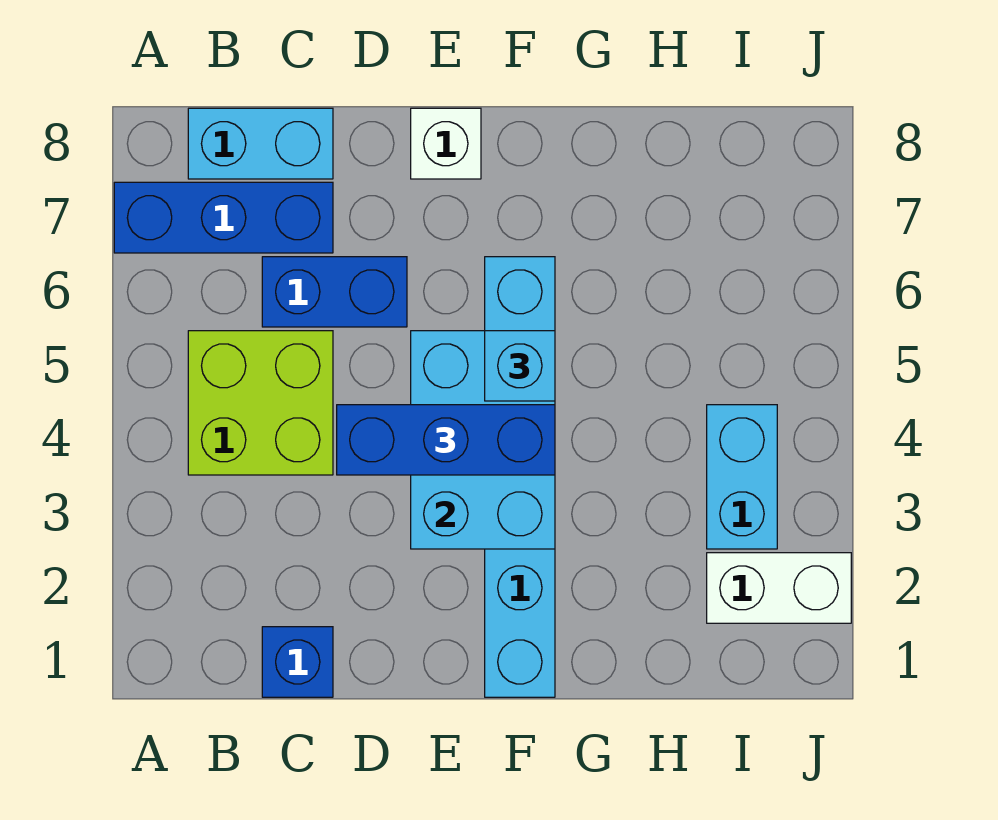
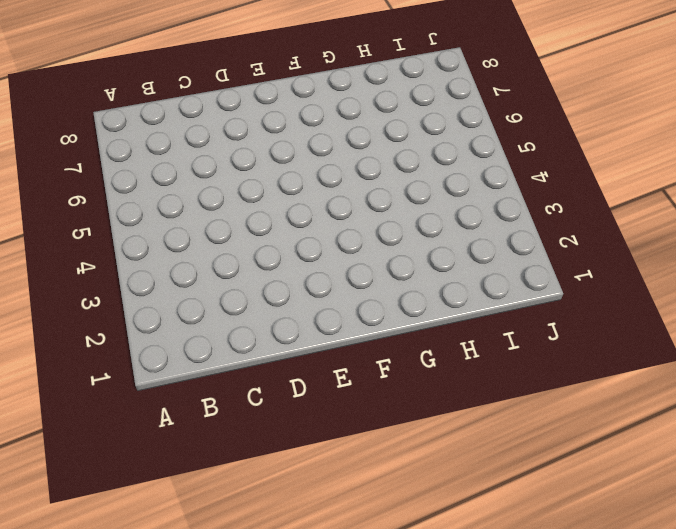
none -> blue 1x3 brick [114,182,333,253]
none -> lime 2x2 brick [188,331,333,475]
none -> cyan 1x2 brick [188,108,333,179]

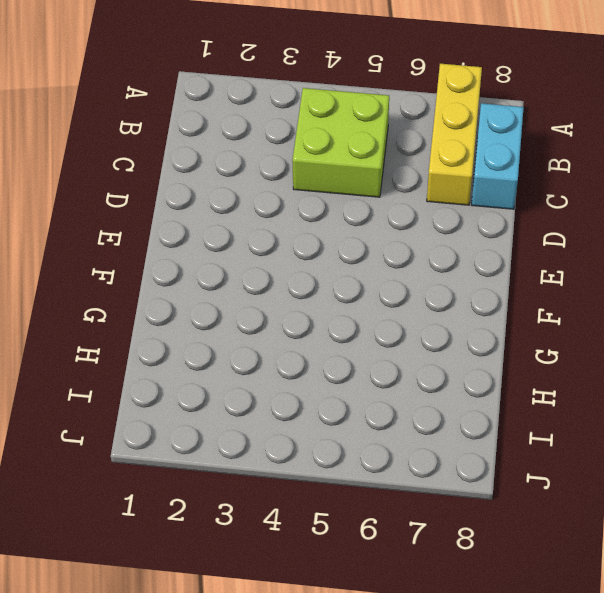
yellow 1x3 brick [427,64,482,205] -> blue 1x3 brick [114,182,333,253]
none -> blue 1x1 brick [262,627,333,697]
none -> blue 1x2 brick [262,257,407,327]
none -> white 1x1 brick [411,108,481,179]

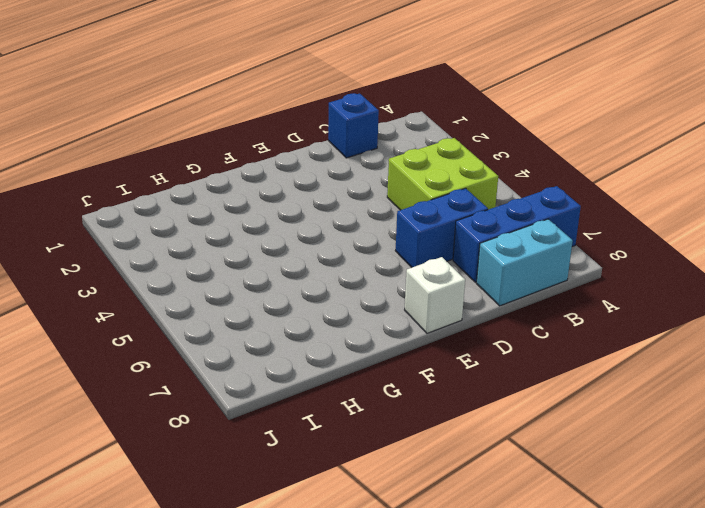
none -> cyan 1x6 brick [485,257,555,697]
none -> white 1x2 brick [707,553,851,623]
none -> cyan 1x2 brick [707,405,777,549]

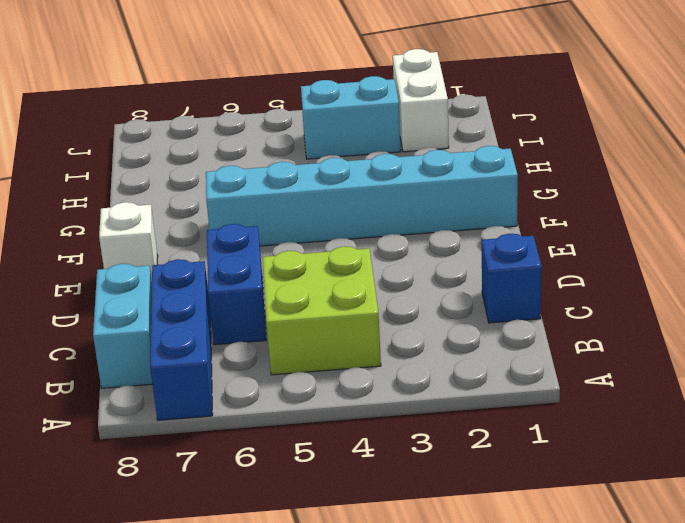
none -> cyan 2x3 brick [411,331,555,549]
none -> blue 1x3 brick [337,405,555,475]
none -> cyan 1x1 brick [485,331,555,401]

